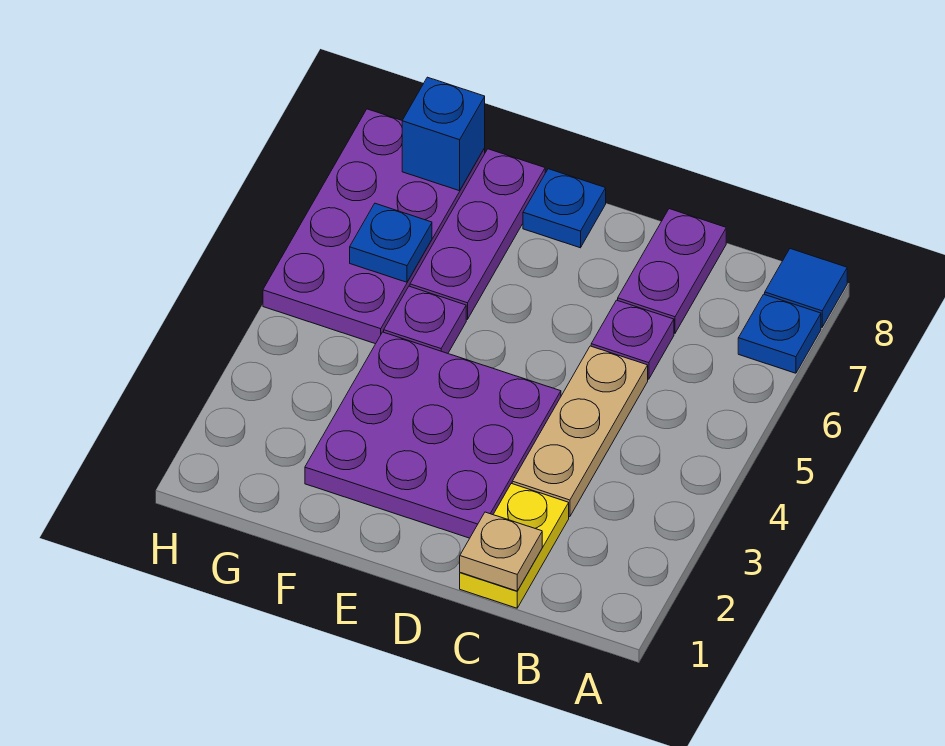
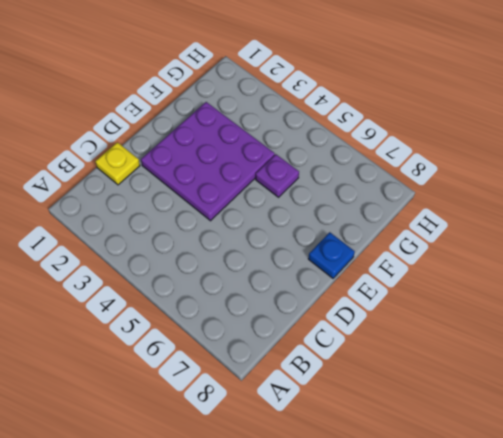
yellow 1x1 plate [95,142,140,185] -> yellow 1x2 plate [460,483,569,608]
none -> blue 1x1 plate [738,294,821,373]
none -> blue 1x1 tile [765,249,847,327]
none -> tan 1x3 plate [512,346,648,517]

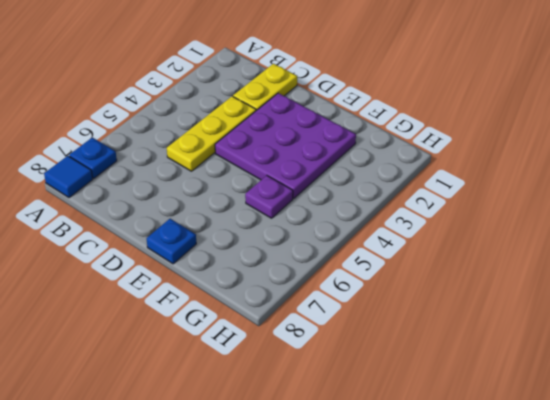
yellow 1x3 plate [167,96,256,171] -> tan 1x3 plate [512,346,648,517]
none -> purple 1x1 plate [591,300,674,379]
none -> purple 1x2 plate [618,209,726,333]
none -> purple 1x3 plate [410,149,545,319]

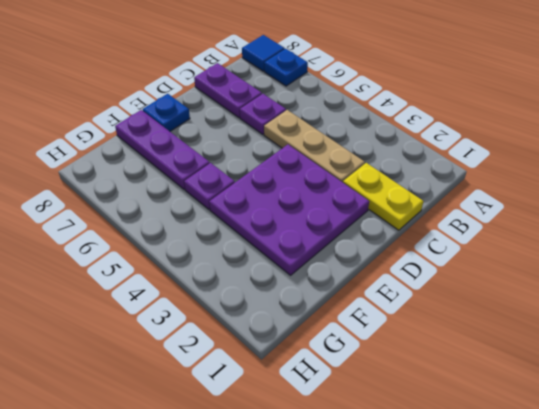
none -> purple 2x4 plate [263,109,485,344]
none -> tan 1x1 plate [460,512,542,591]
none -> blue 1x1 plate [350,203,432,282]

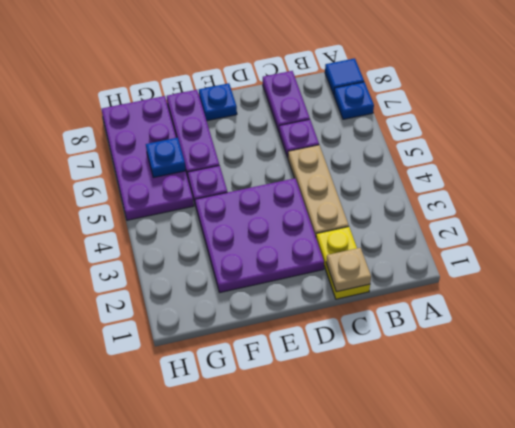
none -> blue 1x1 brick [402,77,485,191]

